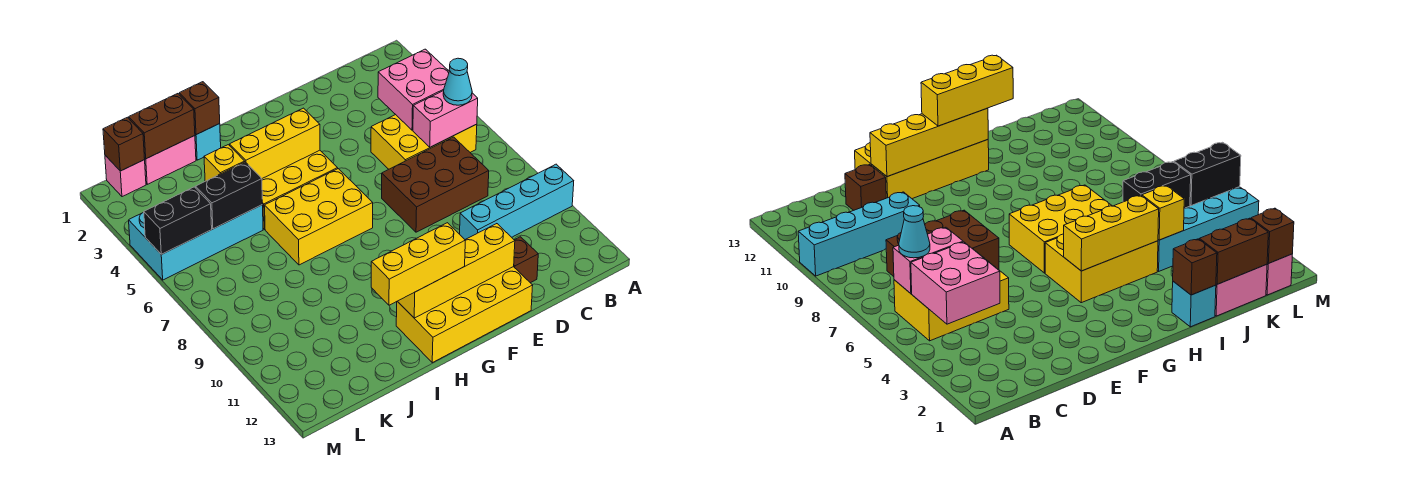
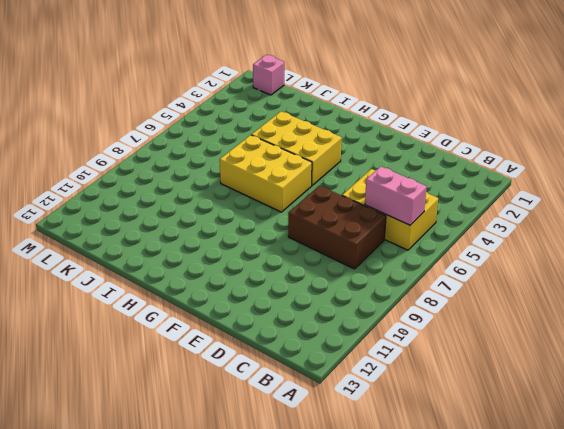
none -> cyan 1x4 brick [460,164,574,239]
none -> brown 1x1 brick [514,237,538,283]
none -> yellow 2x4 brick [396,267,533,363]

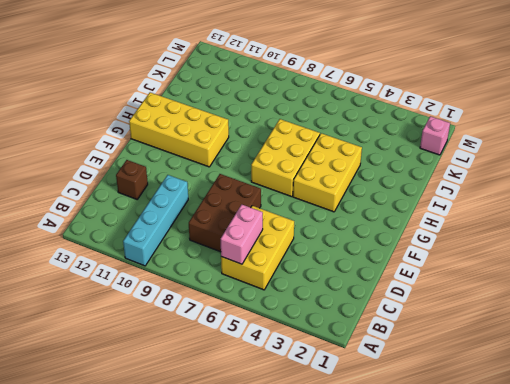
yellow 2x4 brick [129,92,229,167] -> yellow 2x4 brick turned to [396,267,533,363]
none -> cyan 1x1 brick [195,124,221,160]
none -> pink 1x2 brick [144,136,196,184]
none -> cyan 2x4 brick [129,187,263,280]

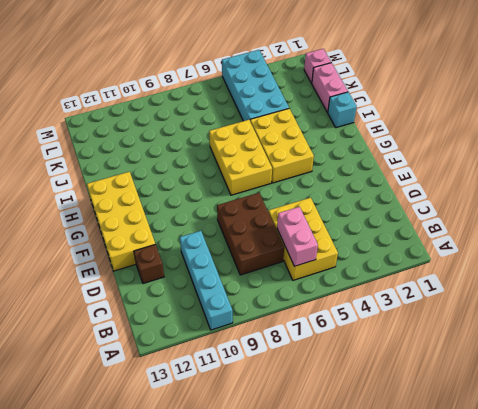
none -> pink 2x2 brick [378,49,449,130]
none -> yellow 1x4 brick [397,224,515,318]
none -> yellow 1x3 brick [230,108,320,178]

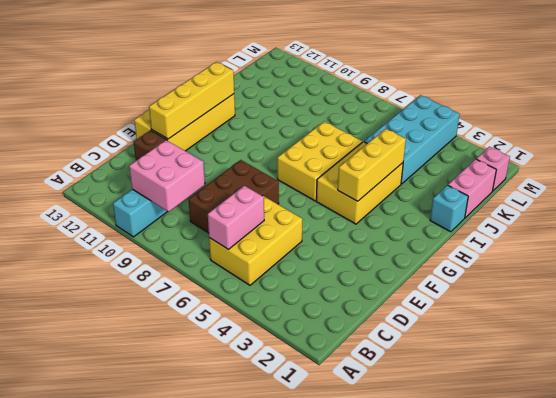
pink 2x2 brick [129,140,205,212] -> pink 2x2 brick moved to [378,49,449,130]
none -> brown 1x1 brick [179,82,220,135]
none -> brown 1x2 brick [129,94,195,159]
none -> yellow 1x1 brick [204,145,245,181]

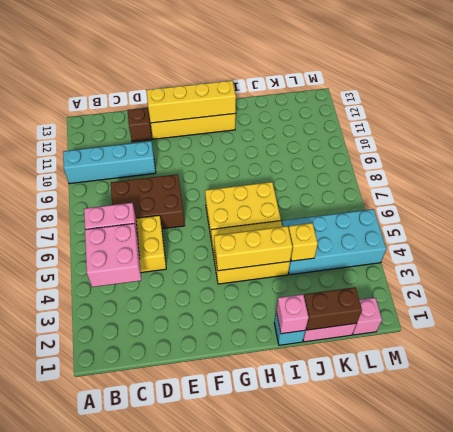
pink 1x1 brick [276,294,309,334] -> brown 1x1 brick [179,82,220,135]
none -> black 1x2 brick [196,162,263,229]
none -> brown 1x1 brick [103,117,145,171]
none -> black 1x2 brick [144,187,212,254]

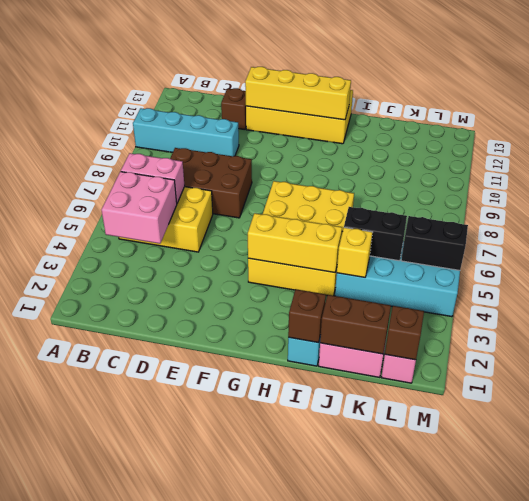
none -> cyan 1x1 cone [443,58,472,105]
none -> yellow 1x3 brick [371,223,465,305]

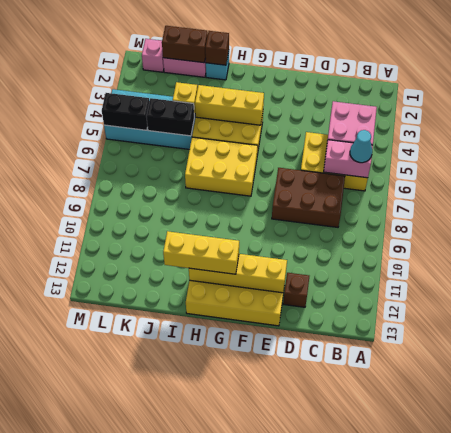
none -> cyan 1x4 brick [460,164,574,239]
none -> brown 1x1 brick [103,117,145,171]

